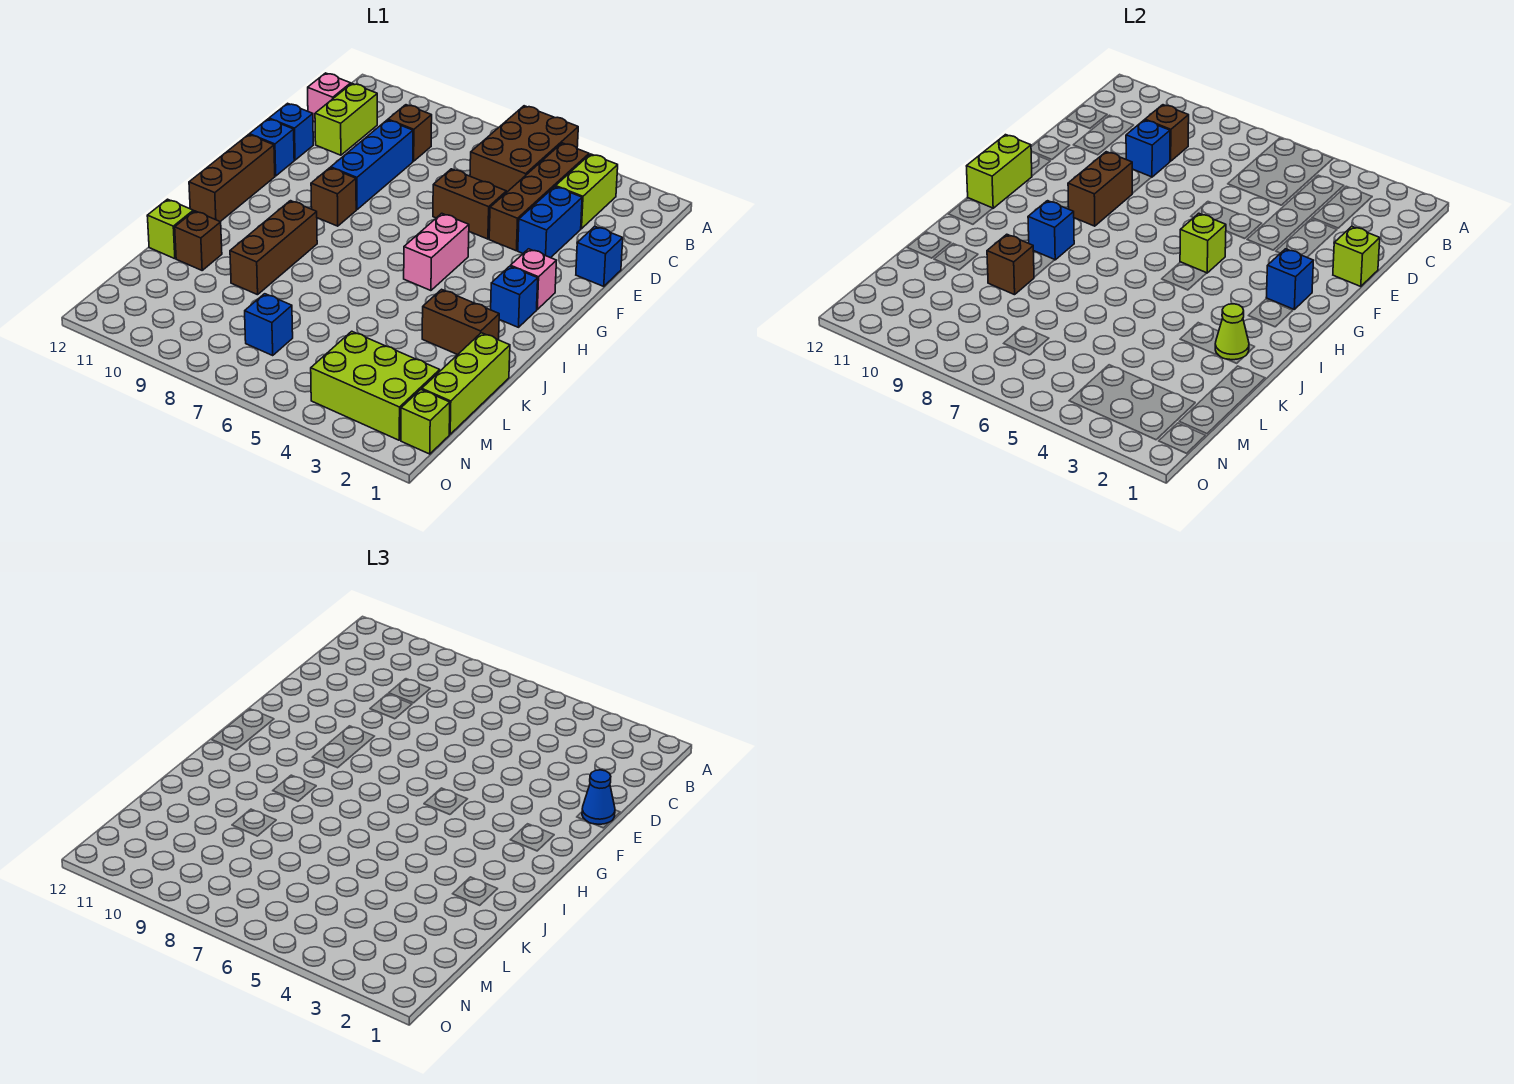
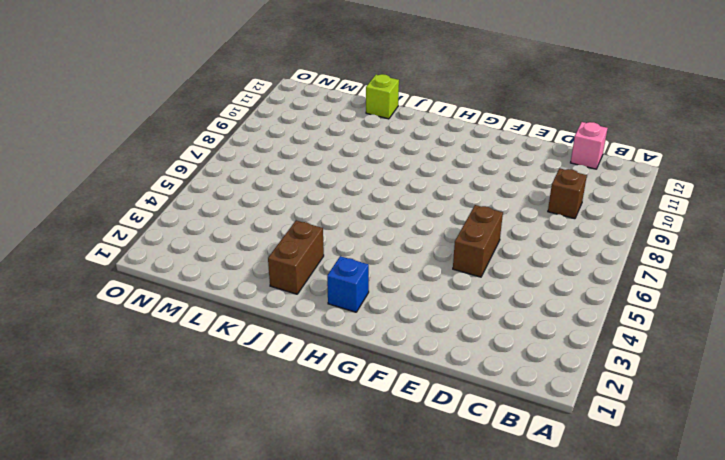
none -> brown 2x3 brick [470,106,578,193]
none -> lime 1x2 brick [556,154,618,229]
none -> brown 1x4 brick [489,143,589,251]
none -> lime 1x2 brick [315,84,377,155]

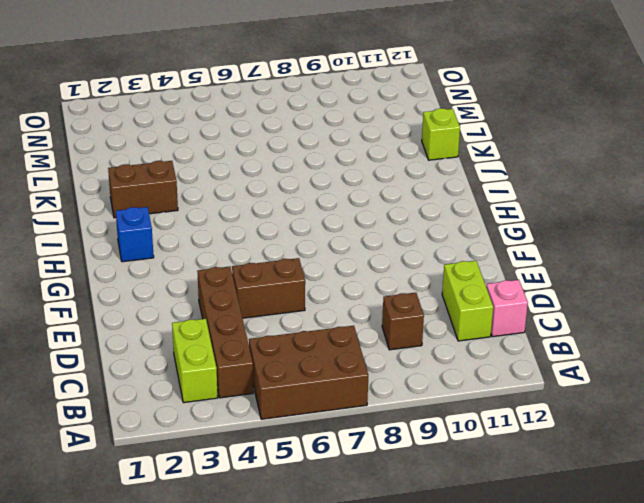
brown 2x3 brick [249,326,368,419] -> brown 2x3 brick turned to [470,106,578,193]
none -> blue 1x2 brick [518,187,582,258]
none -> blue 1x3 brick [331,120,413,210]
none -> blue 1x1 brick [576,226,623,286]
none -> blue 1x1 brick [269,103,313,160]

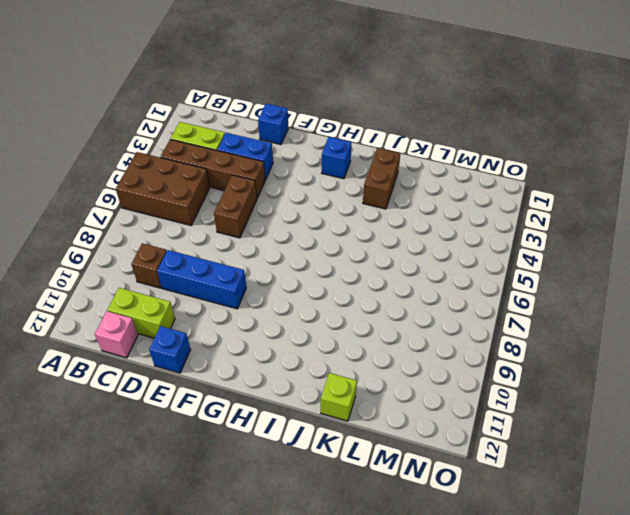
none -> blue 1x1 brick [249,119,294,176]
none -> pink 1x1 brick [510,249,556,309]
none -> pink 1x2 brick [404,213,469,291]
none -> brown 1x1 brick [311,168,356,226]

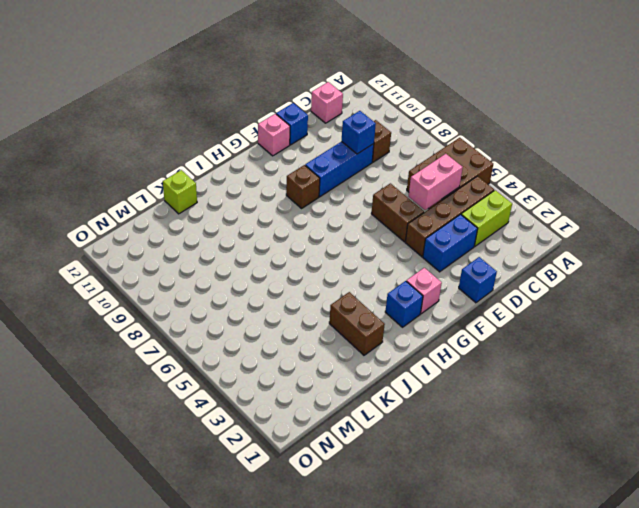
pink 1x2 brick [408,154,463,210] -> pink 1x2 brick moved to [404,213,469,291]
pink 1x1 brick [258,114,290,156] -> blue 1x1 brick [249,119,294,176]
none -> lime 1x2 brick [315,84,377,155]
none -> brown 1x3 brick [189,135,275,222]
none -> brown 1x3 brick [230,201,317,295]
none -> lime 1x3 brick [422,333,510,434]

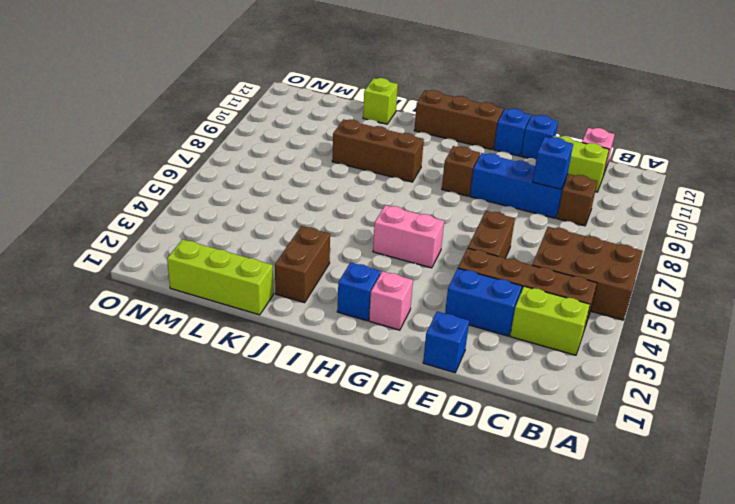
none -> brown 1x1 brick [175,211,222,270]
none -> lime 2x3 brick [311,331,440,440]
none -> blue 1x1 brick [245,294,293,355]
none -> lime 1x1 brick [401,389,450,454]

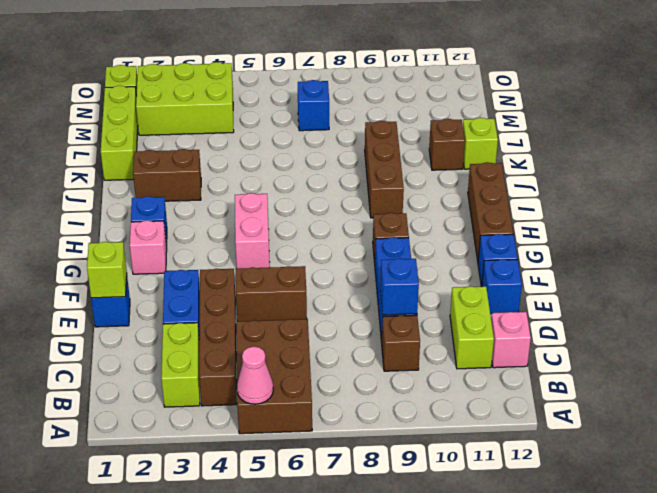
pink 1x1 cone [237,347,273,404] -> none
none -> brown 1x1 brick [1145,105,1189,161]
none -> brown 1x2 brick [1068,152,1132,226]
none -> blue 1x1 brick [1266,249,1313,309]
none -> lime 1x1 brick [1180,213,1226,273]

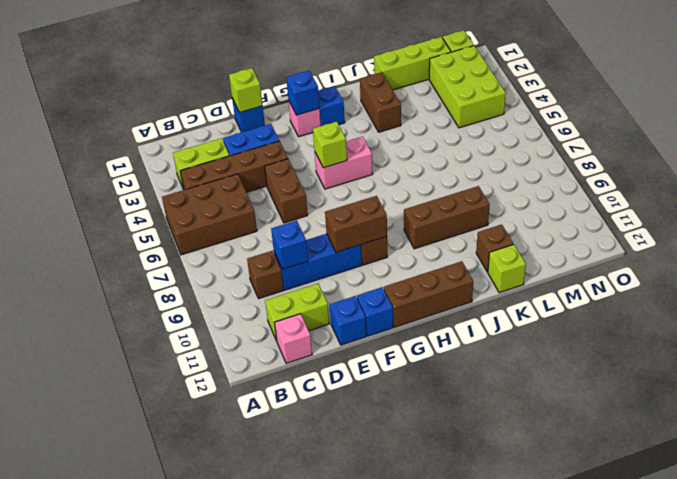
none -> blue 1x1 brick [245,294,293,355]
none -> brown 1x1 brick [1145,105,1189,161]
none -> lime 1x2 brick [967,135,1032,208]
none -> blue 1x1 brick [1028,201,1074,260]

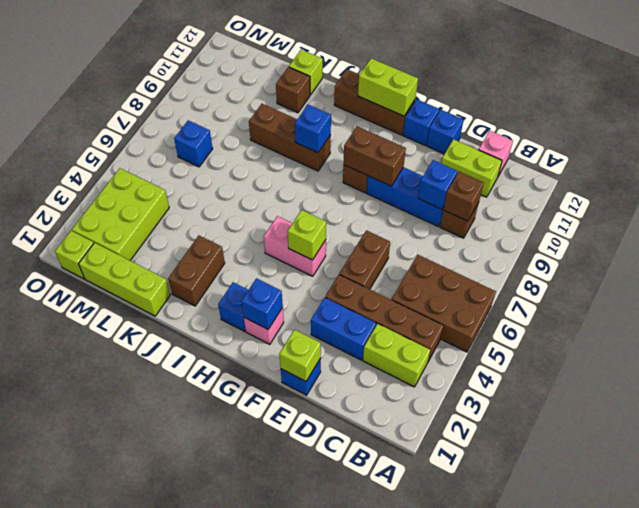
none -> lime 1x1 cone [1215,304,1249,360]
none -> brown 1x1 brick [987,234,1034,295]
none -> blue 1x1 cone [582,770,615,824]

